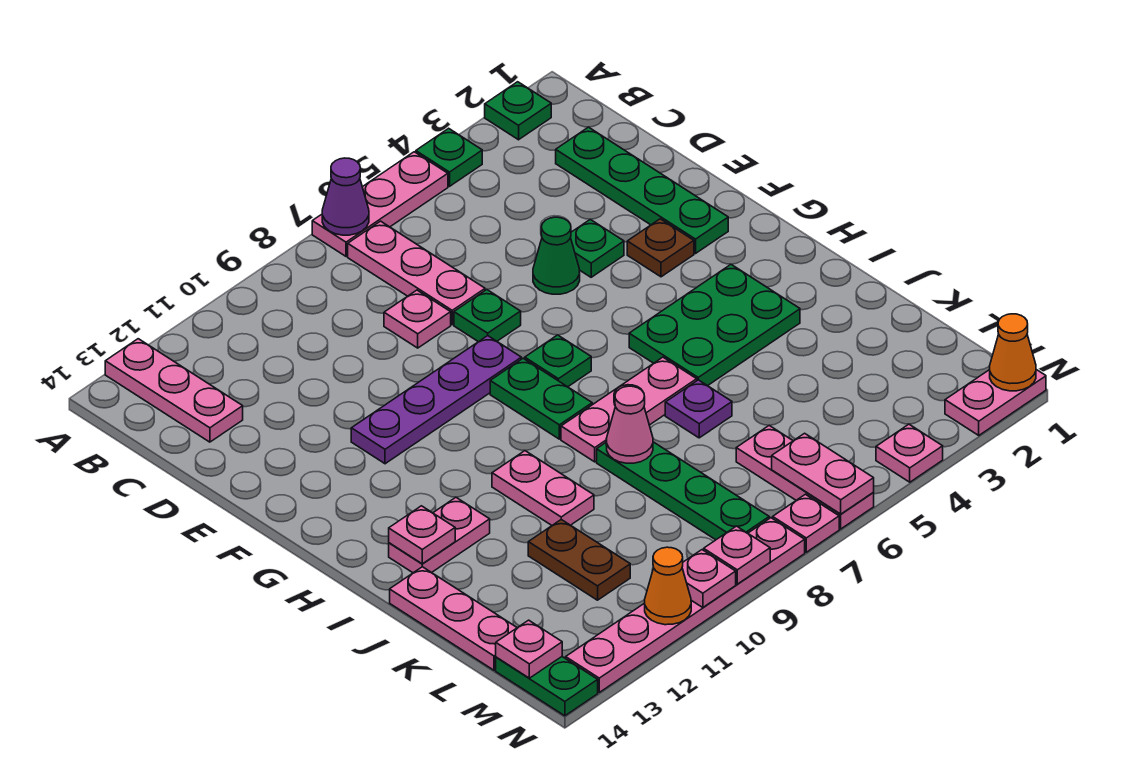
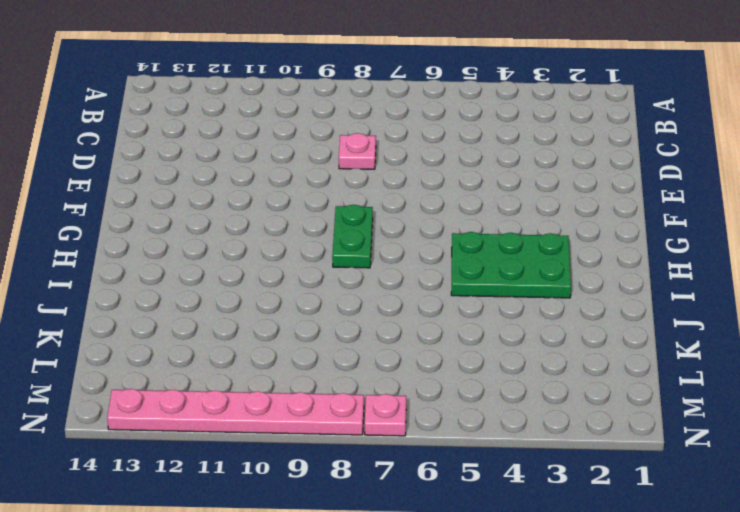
none -> green 1x1 plate [485,82,551,140]
none -> green 1x1 plate [416,128,482,186]
none -> pink 1x3 plate [312,152,448,256]
none -> pink 1x3 plate [105,339,243,442]

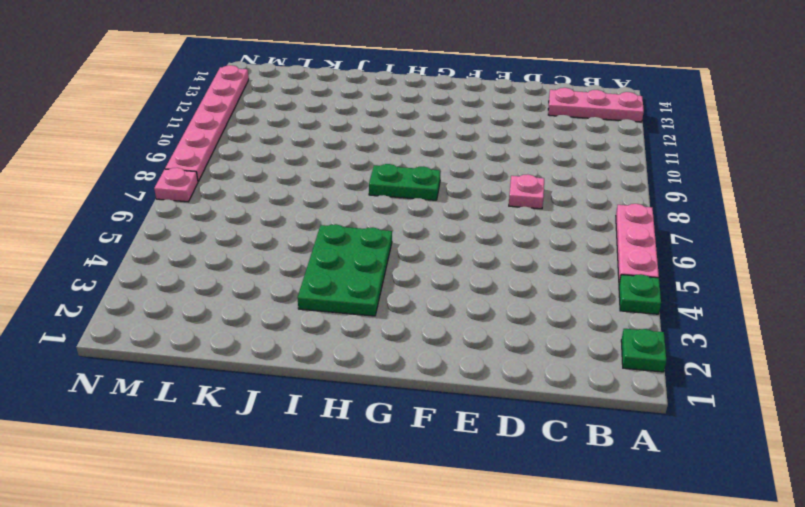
none -> pink 1x3 plate [348,221,485,325]
none -> green 1x4 plate [556,127,728,253]
none -> green 1x1 plate [571,219,624,277]
none -> green 1x1 cone [533,217,580,294]

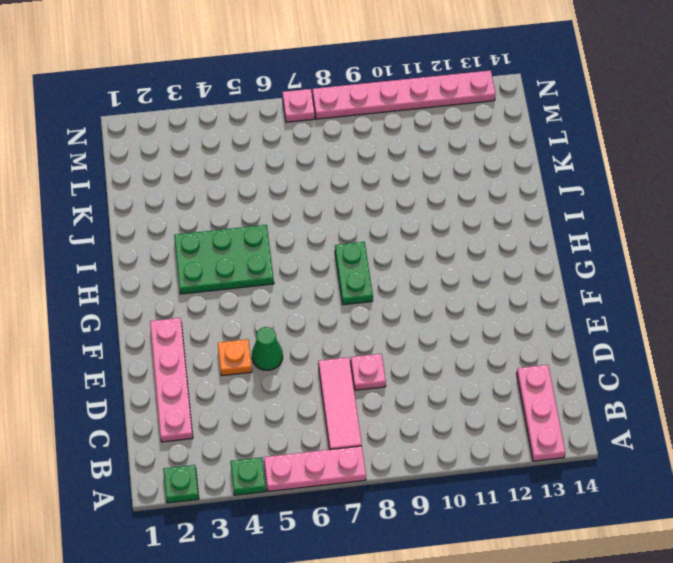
pink 1x3 tile [318,357,362,450] -> pink 1x3 plate [348,221,485,325]
pink 1x4 plate [150,318,193,442] -> green 1x4 plate [556,127,728,253]
orange 1x1 plate [218,339,252,376] -> green 1x1 plate [571,219,624,277]
none -> green 1x1 plate [454,290,521,342]
none -> brown 1x1 plate [627,219,694,277]
none -> purple 1x4 plate [351,336,521,464]
none -> green 1x1 plate [525,335,591,387]

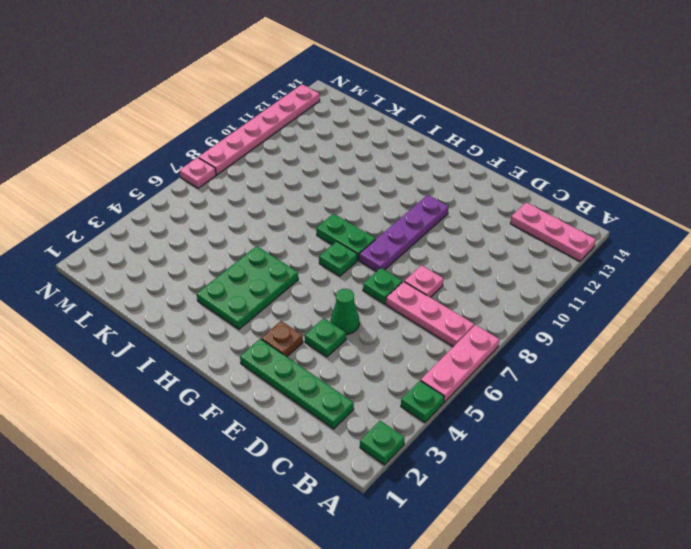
none -> pink 1x3 plate [561,357,697,462]
none -> pink 1x2 plate [492,451,594,525]
none -> pink 1x2 plate [389,497,490,573]
none -> purple 1x1 plate [665,380,732,438]

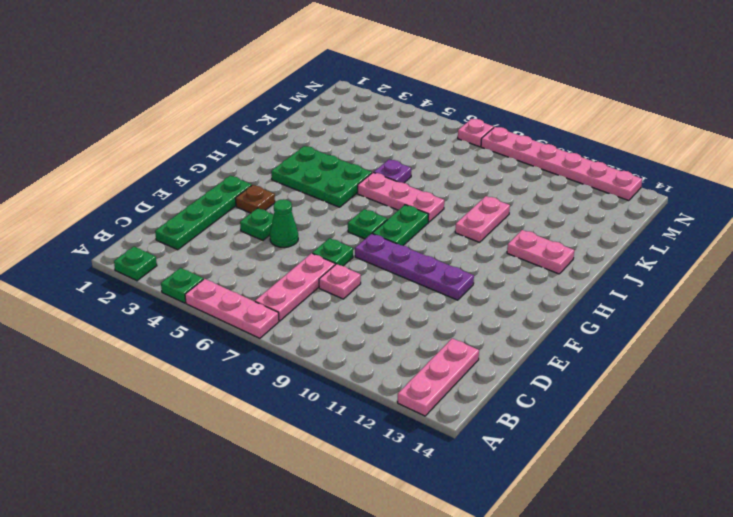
none -> green 1x4 plate [597,442,769,540]
none -> pink 1x3 plate [390,567,517,670]
none -> brown 1x2 plate [528,520,630,600]
none -> pink 1x3 plate [736,425,874,529]

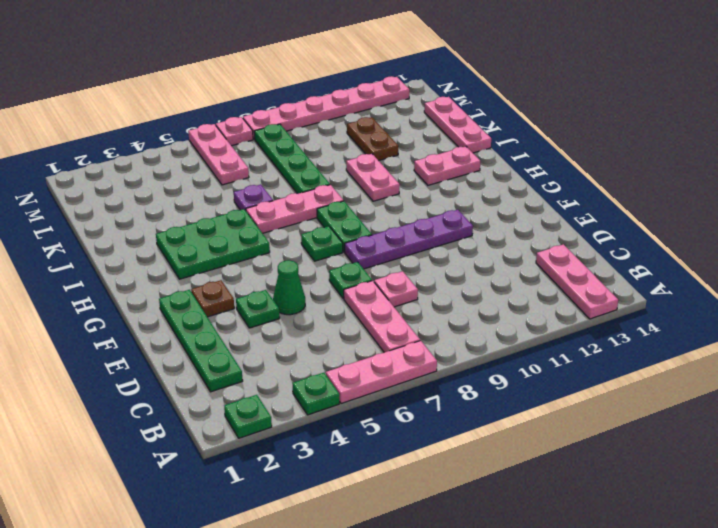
none -> green 1x2 plate [496,657,598,716]
none -> pink 1x2 plate [945,370,1046,435]
none -> pink 1x1 plate [876,424,943,482]
none -> purple 1x1 cone [322,158,369,235]

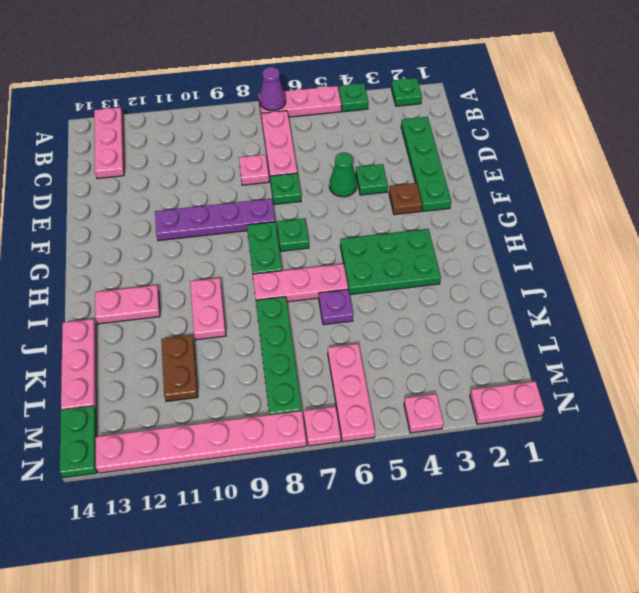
none -> pink 1x1 plate [389,506,455,564]
none -> pink 1x1 cone [606,386,653,463]
none -> pink 1x2 plate [772,433,874,514]
none -> pink 1x1 plate [496,620,562,678]

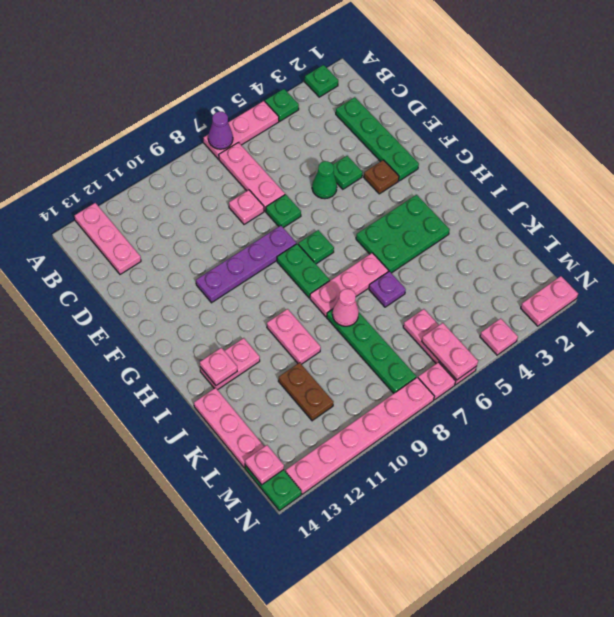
none -> orange 1x1 cone [990,314,1036,391]
none -> pink 1x1 plate [704,526,770,584]
none -> pink 1x1 plate [682,550,736,608]
none -> orange 1x1 cone [645,547,691,625]

